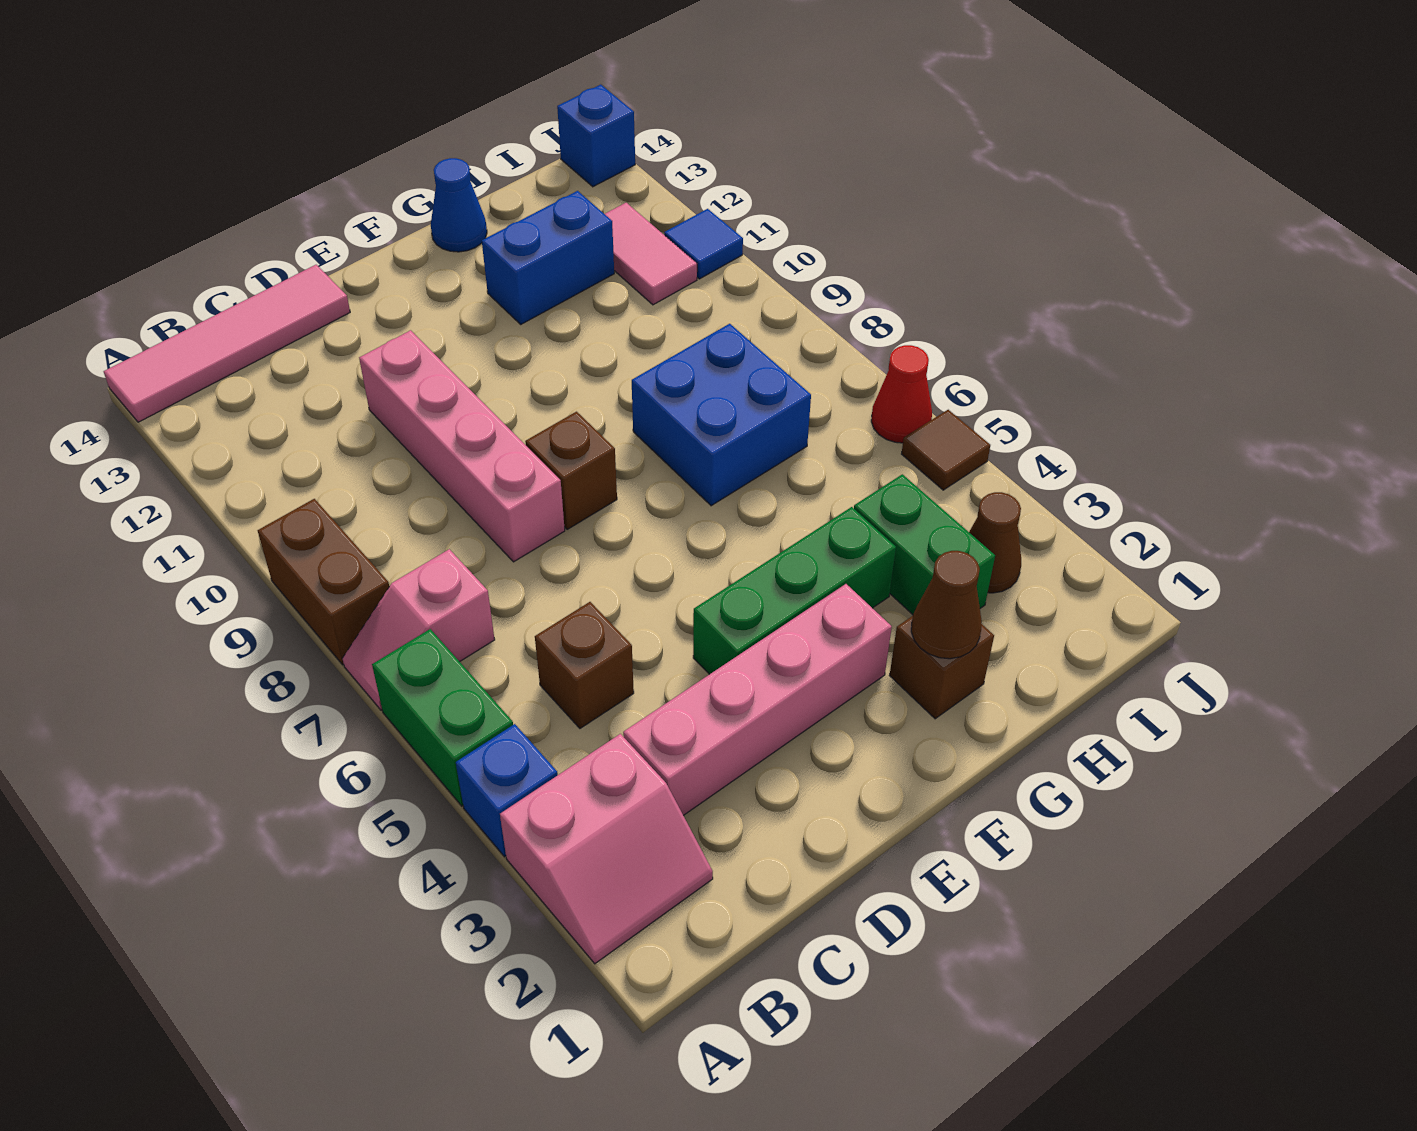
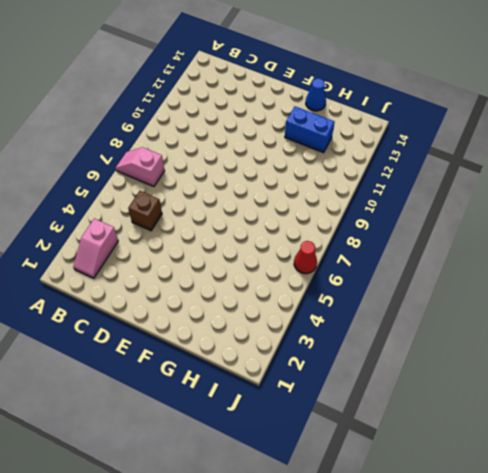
pink 1x2 slope [73,218,118,278] -> pink 2x2 slope [500,734,713,964]
none -> blue 1x1 brick [456,724,558,857]
none -> green 1x2 brick [372,629,513,806]
none -> brown 1x2 brick [258,499,389,665]

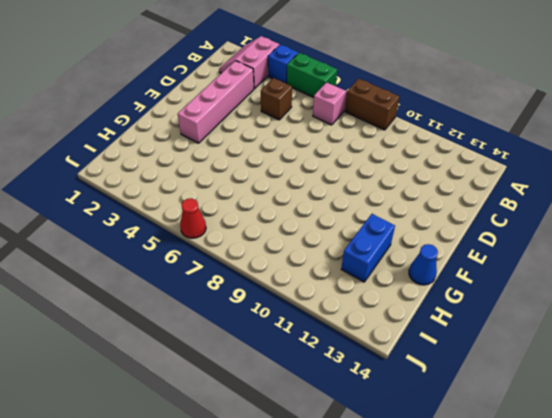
none -> pink 1x4 tile [104,265,350,422]
none -> pink 1x4 brick [359,330,565,562]
none -> green 1x3 brick [693,507,896,674]

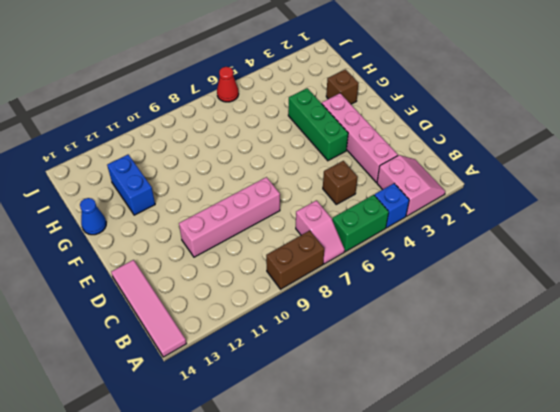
none -> brown 1x1 brick [525,412,617,529]
none -> blue 2x2 brick [632,324,811,506]
none -> green 1x2 brick [854,474,995,615]

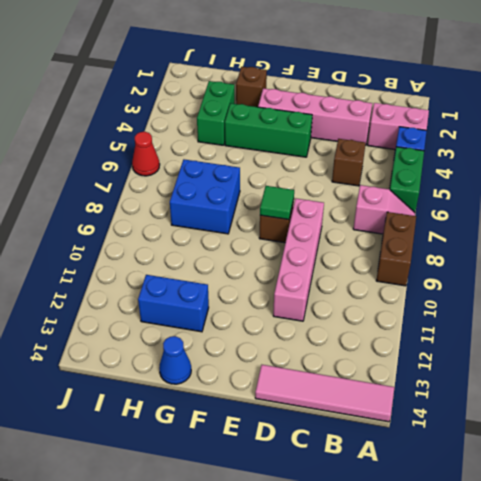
green 1x1 tile [260,186,294,220] -> none
none -> brown 1x1 cone [969,492,1021,593]
none -> pink 1x2 tile [605,203,697,305]
none -> brown 1x1 tile [902,410,990,490]

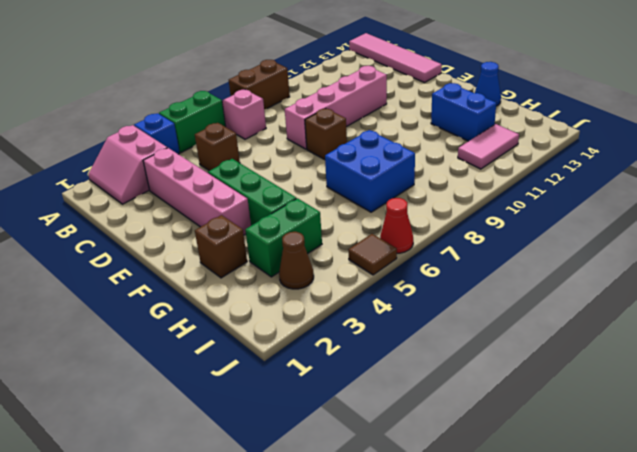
none -> blue 1x1 tile [664,209,743,279]
none -> blue 1x1 brick [557,85,635,187]
none -> brown 1x1 cone [911,551,982,659]

